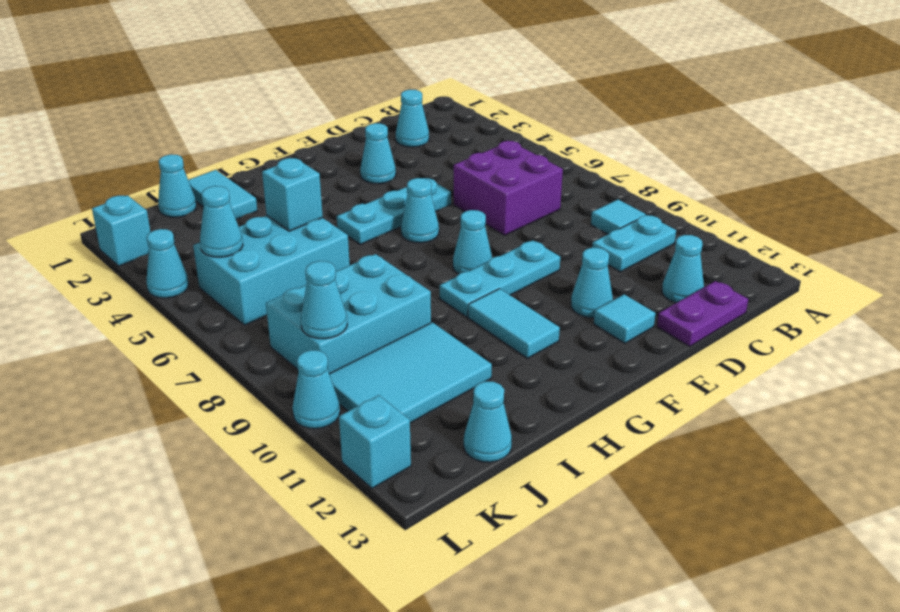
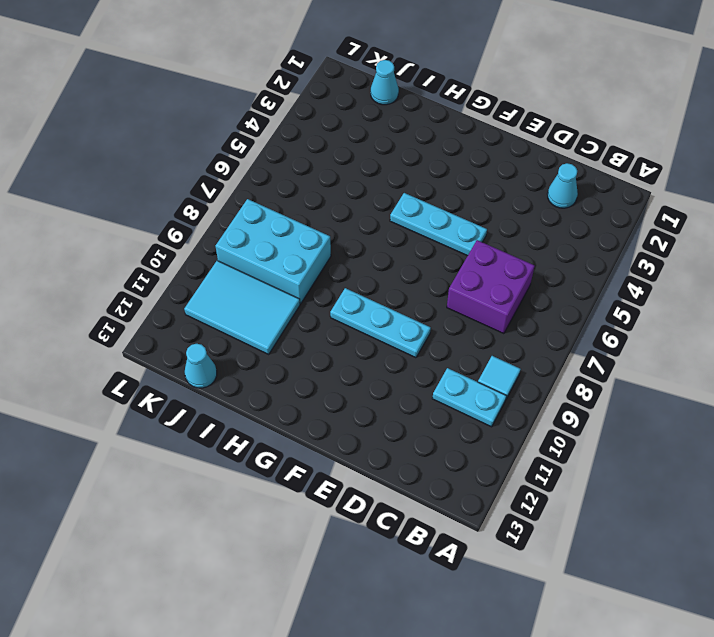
none -> cyan 1x1 cone [662,235,704,303]
none -> purple 1x2 plate [657,281,748,346]
none -> cyan 1x1 cone [360,123,396,184]

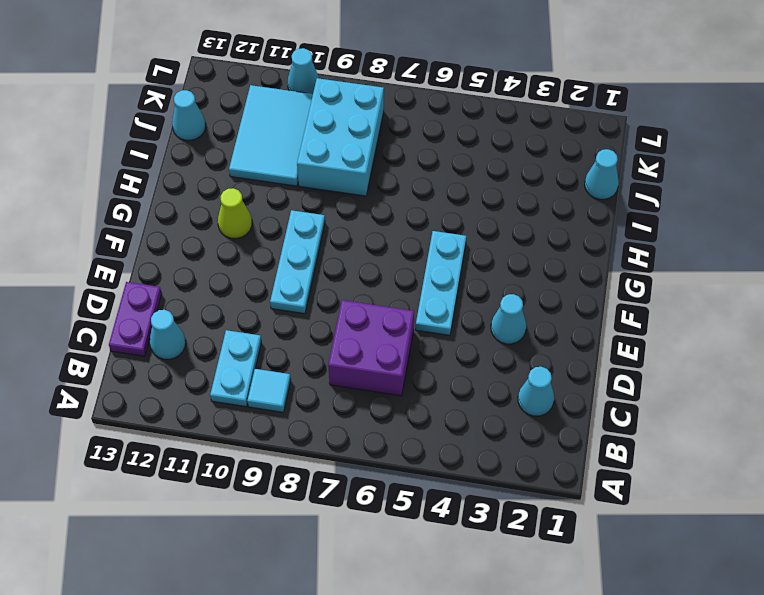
lime 1x1 cone [218,188,252,238] -> cyan 1x2 tile [468,289,560,358]
none -> cyan 1x1 cone [571,248,613,318]
none -> cyan 1x1 tile [594,294,656,343]
none -> cyan 1x1 cone [401,178,439,243]

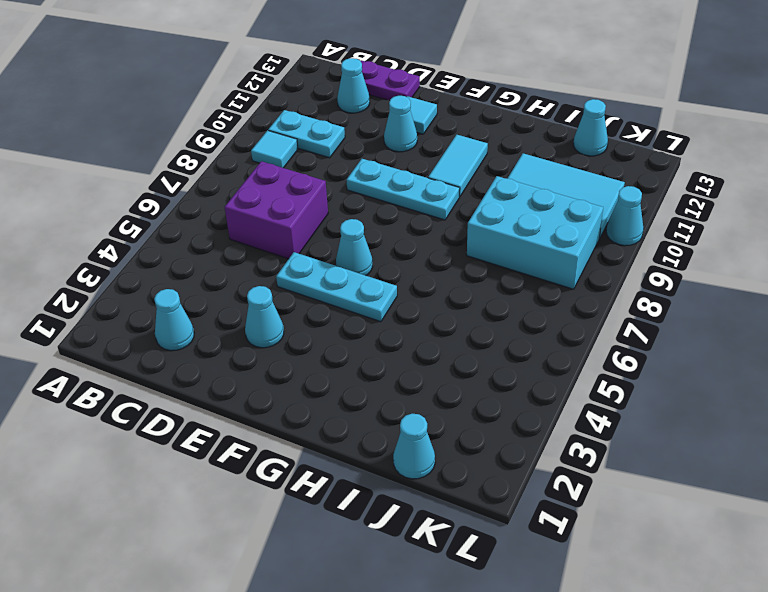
none -> cyan 1x1 cone [453,210,492,274]
none -> cyan 1x2 tile [188,170,257,219]
none -> cyan 2x3 brick [193,216,350,325]

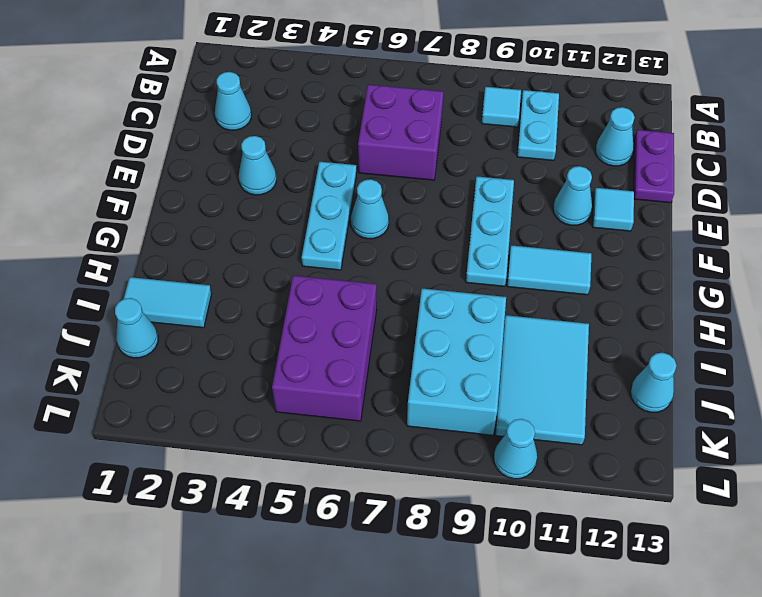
purple 2x3 brick [272,276,377,421] -> cyan 2x3 brick [193,216,350,325]
none -> cyan 1x1 cone [453,210,492,274]
none -> cyan 1x1 brick [92,195,150,266]
none -> cyan 1x1 cone [147,229,189,298]

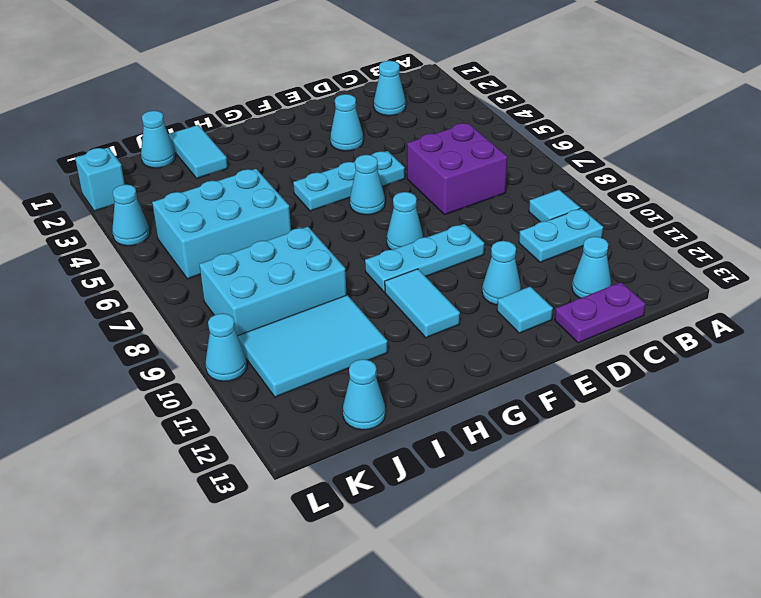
none -> cyan 1x1 brick [339,395,411,488]
none -> cyan 1x1 brick [262,158,323,231]
none -> cyan 1x1 cone [200,186,243,257]

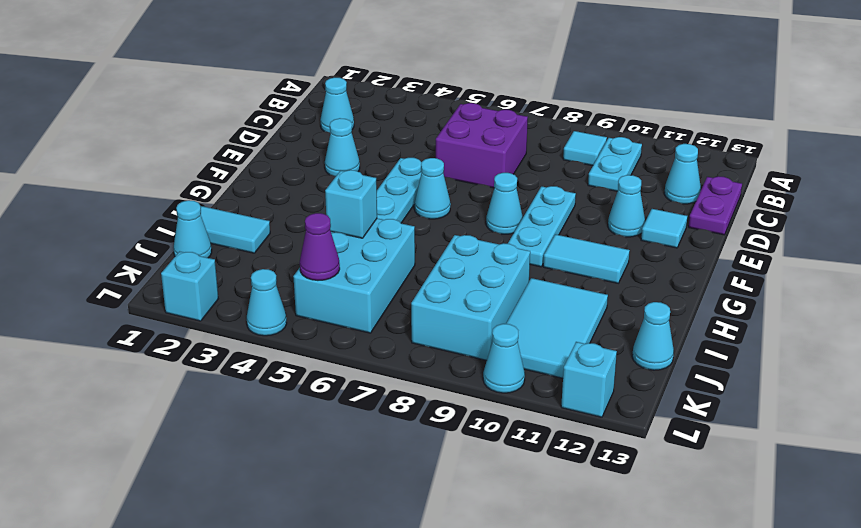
purple 1x1 cone [300,213,340,280] -> cyan 1x1 cone [200,186,243,257]
none -> cyan 1x1 cone [301,261,347,339]

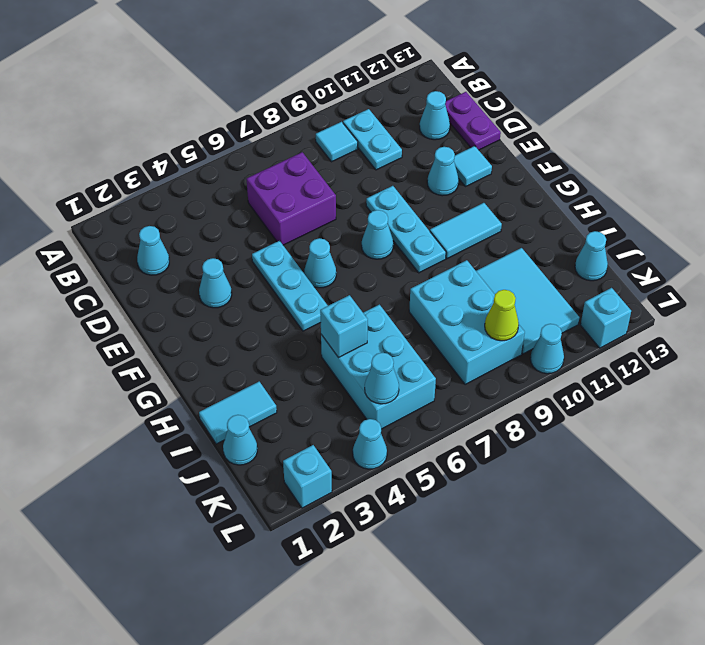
lime 1x1 cone [485,290,519,341] -> cyan 1x1 cone [301,261,347,339]

